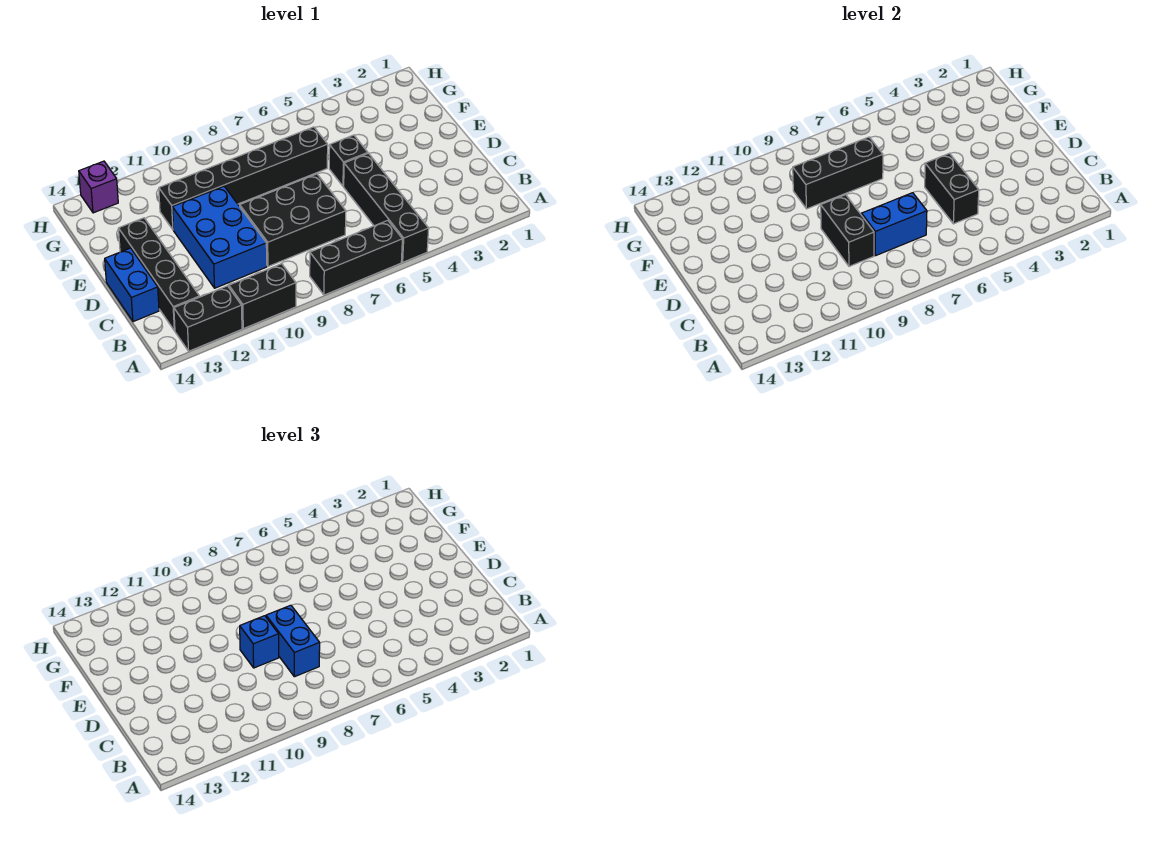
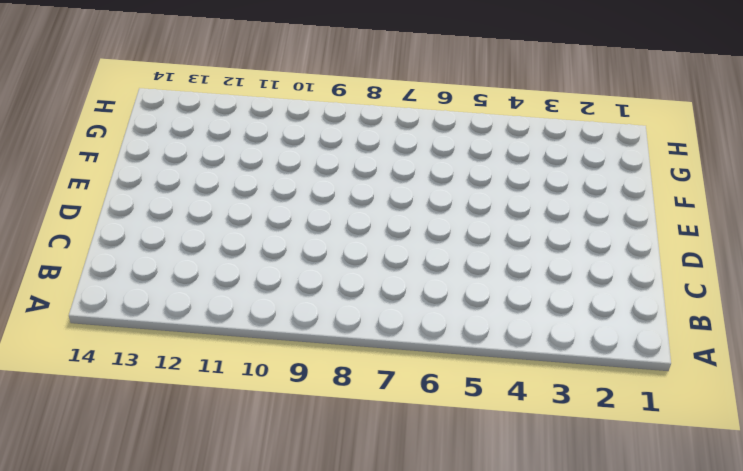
none -> black 1x4 brick [344,153,429,262]
none -> black 1x3 brick [310,220,402,295]
none -> black 1x2 brick [229,264,296,329]

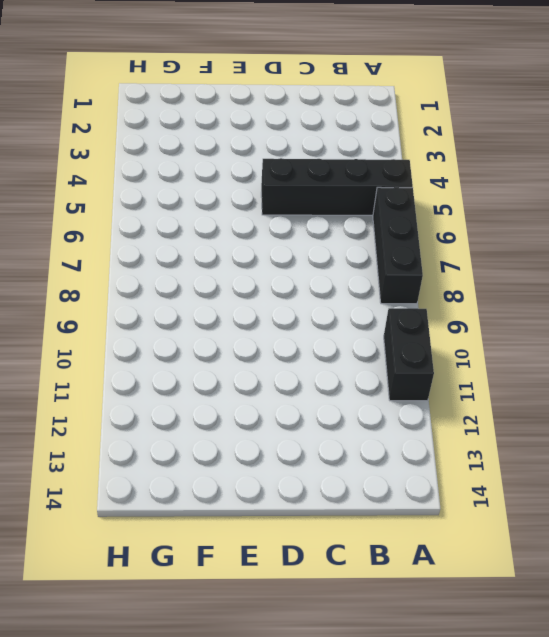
none -> black 1x2 brick [174,286,242,351]
none -> black 1x4 brick [118,218,200,331]
none -> black 2x3 brick [240,174,346,266]

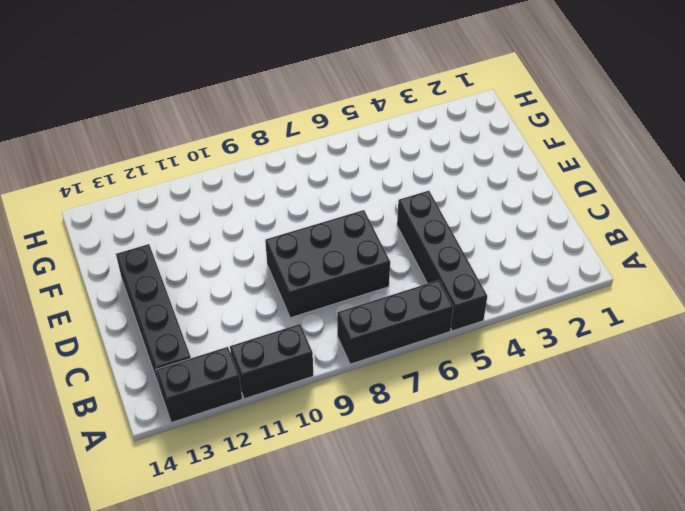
none -> blue 2x3 brick [172,186,267,288]
none -> blue 1x2 brick [105,248,159,322]
none -> black 1x1 brick [329,135,368,186]

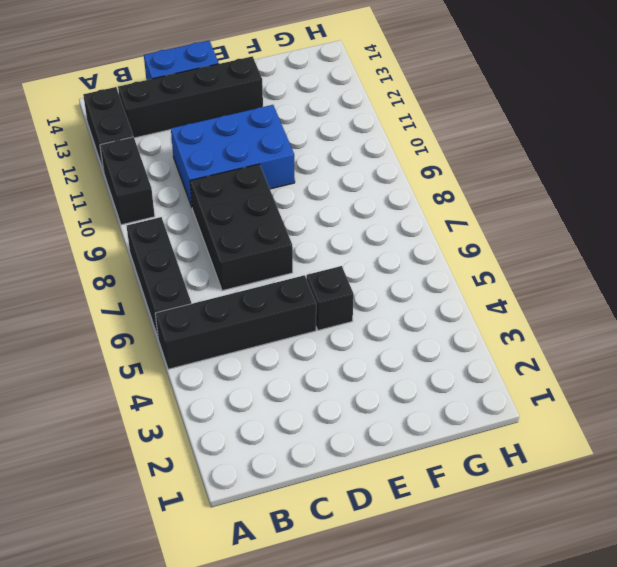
none -> black 1x6 brick [159,127,328,229]
none -> purple 1x1 brick [79,161,118,213]
none -> black 1x2 brick [925,153,979,224]

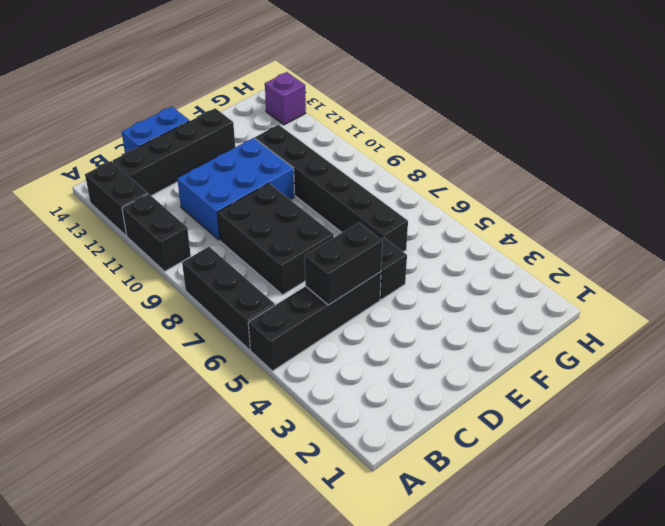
none -> blue 1x2 brick [861,193,927,256]
none -> black 1x2 brick [821,195,874,266]
none -> black 1x3 brick [793,137,883,209]

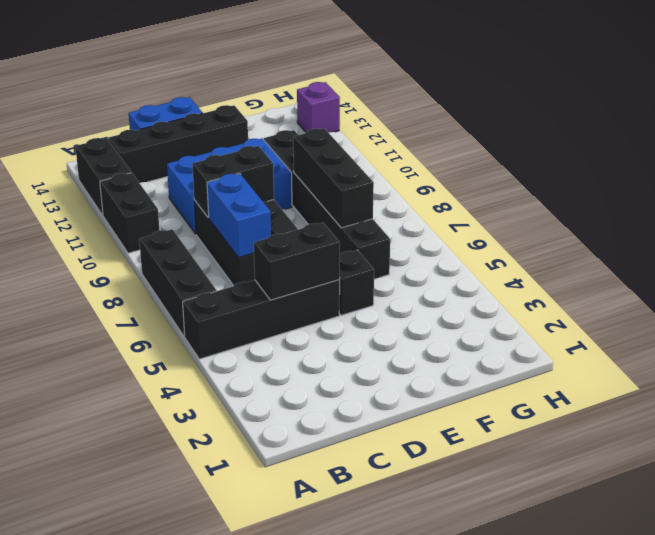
none -> blue 1x2 brick [266,605,320,677]
none -> blue 1x1 brick [240,616,279,668]

